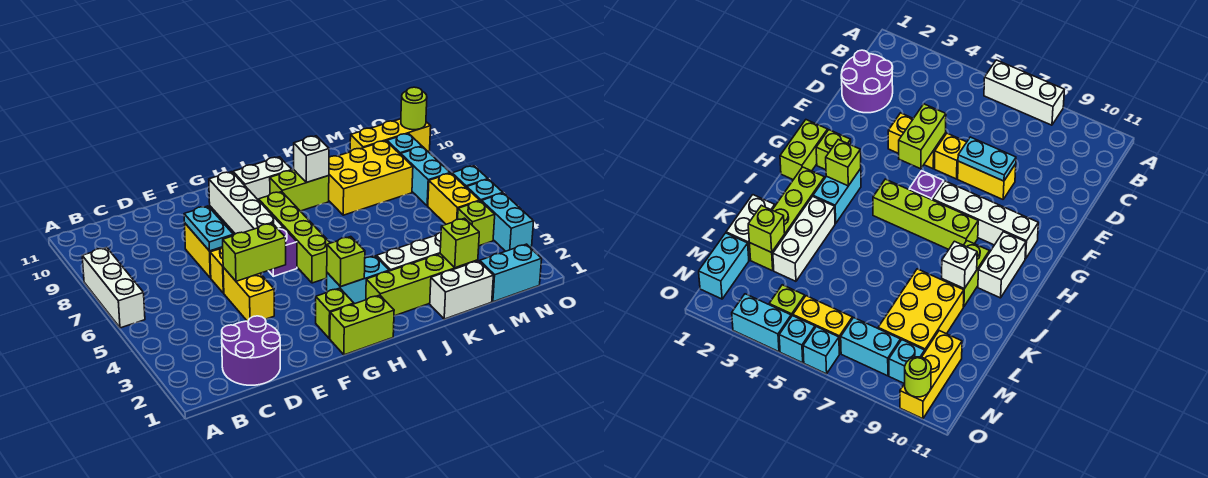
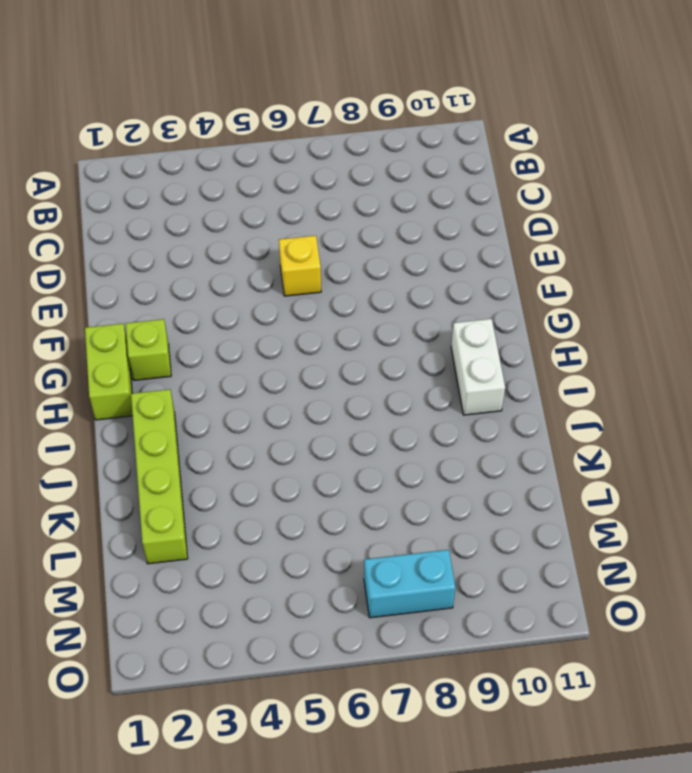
none -> white 1x3 brick [82,248,145,328]
none -> purple 2x2 round brick [222,316,280,385]
none -> yellow 1x2 brick [223,267,274,321]
none -> yellow 1x2 brick [185,224,221,278]

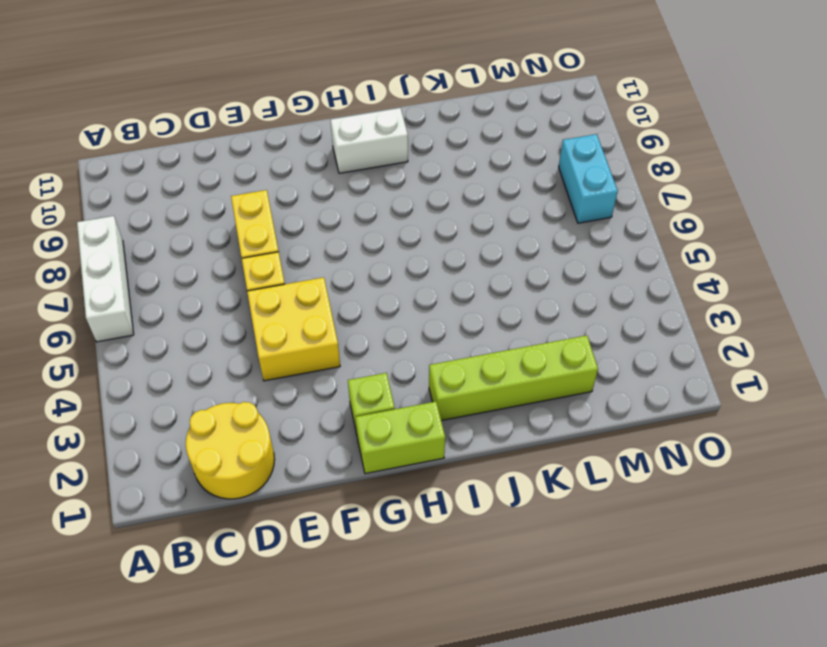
yellow 2x2 round brick [186,402,275,499] -> purple 2x2 round brick [222,316,280,385]
yellow 2x2 brick [247,277,340,381] -> yellow 1x2 brick [223,267,274,321]
none -> purple 1x1 brick [269,228,297,276]
none -> white 1x4 brick [209,172,283,234]
none -> cyan 1x2 brick [327,256,389,304]
none -> lime 1x4 brick [259,192,330,283]

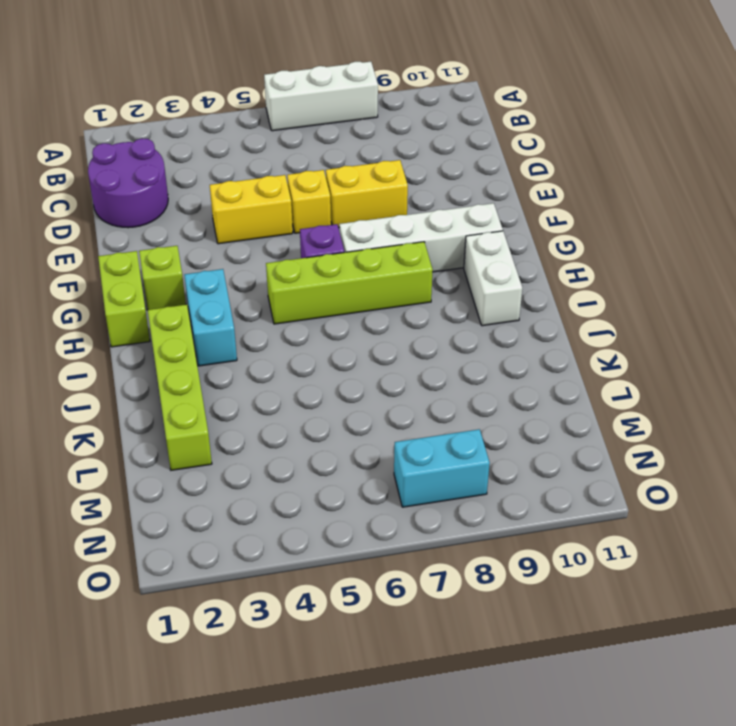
none -> lime 1x2 brick [270,170,329,211]
none -> white 1x3 brick [376,233,441,271]
none -> white 1x2 brick [430,261,493,319]
none -> yellow 2x3 brick [329,141,413,215]

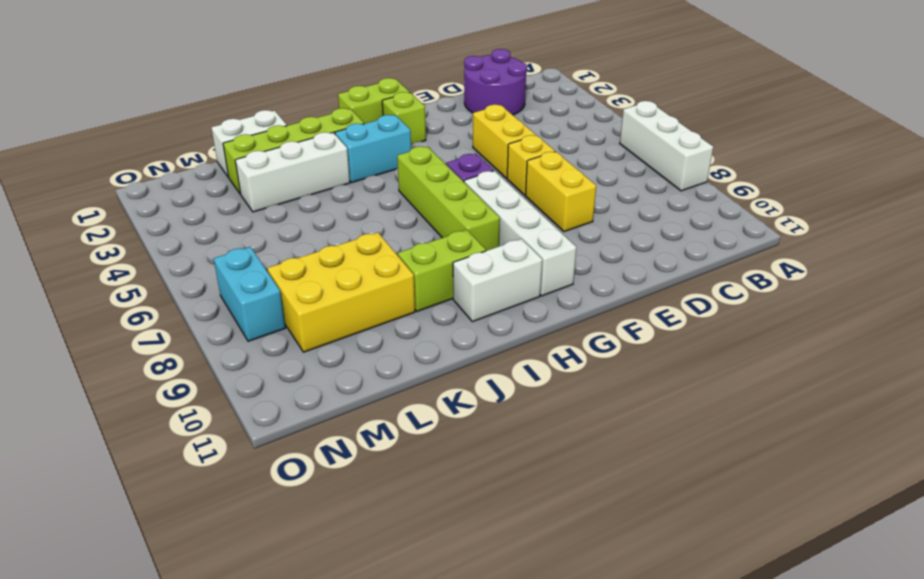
none -> cyan 1x2 brick [480,244,542,302]
none -> yellow 1x3 brick [350,119,431,152]
none -> lime 1x1 brick [458,201,495,246]
none -> yellow 1x2 brick [428,173,480,224]

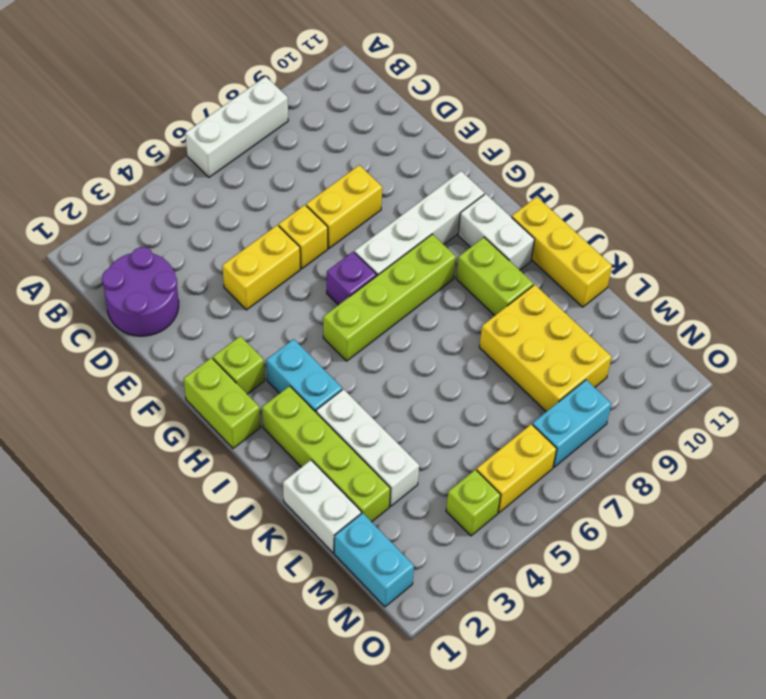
yellow 1x3 brick [512,197,612,307] -> yellow 1x3 brick moved to [350,119,431,152]
none -> cyan 1x1 brick [387,134,422,155]
none -> cyan 1x2 brick [481,193,534,251]
none -> cyan 1x1 brick [467,179,503,201]
none -> cyan 1x1 brick [452,166,488,188]

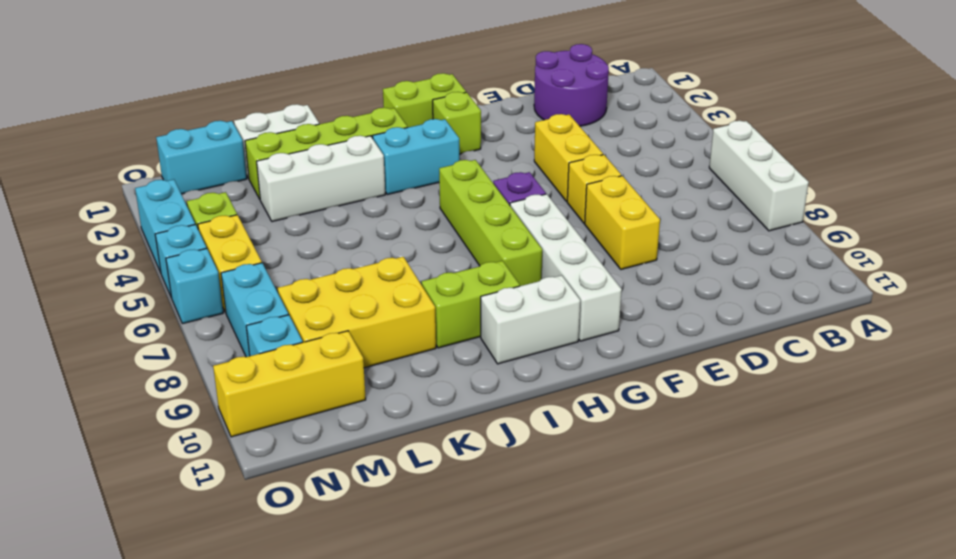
none -> lime 1x2 brick [223,223,286,281]
none -> cyan 1x2 plate [184,206,233,251]
none -> lime 1x1 brick [327,237,365,287]
none -> white 1x1 brick [294,136,329,182]

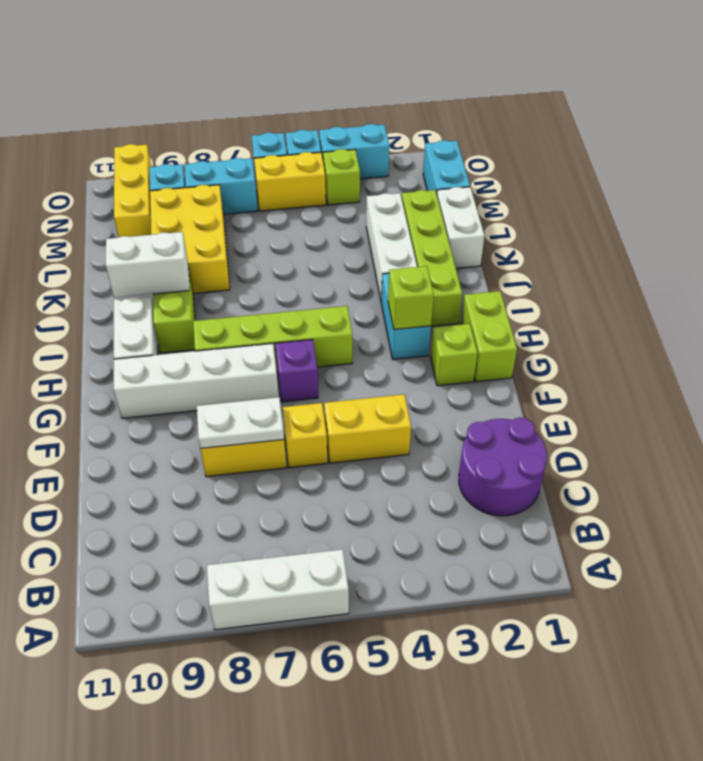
white 1x2 plate [197,397,284,448] -> cyan 1x2 plate [184,206,233,251]
white 1x2 brick [106,232,190,298] -> white 1x1 brick [294,136,329,182]
none -> lime 1x2 brick [223,223,286,281]
none -> lime 1x1 brick [440,218,479,268]
none -> lime 1x1 round brick [401,87,427,130]

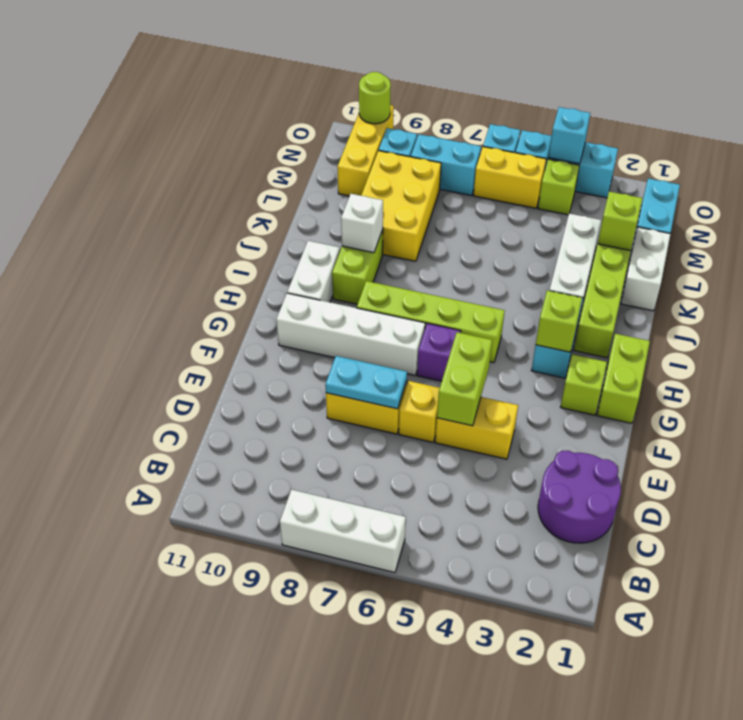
cyan 1x1 brick [549,107,590,164] -> none

